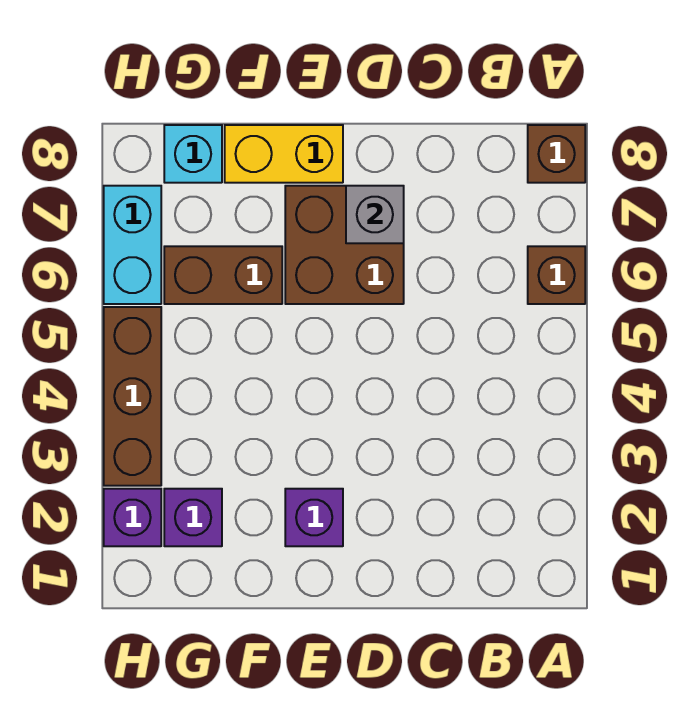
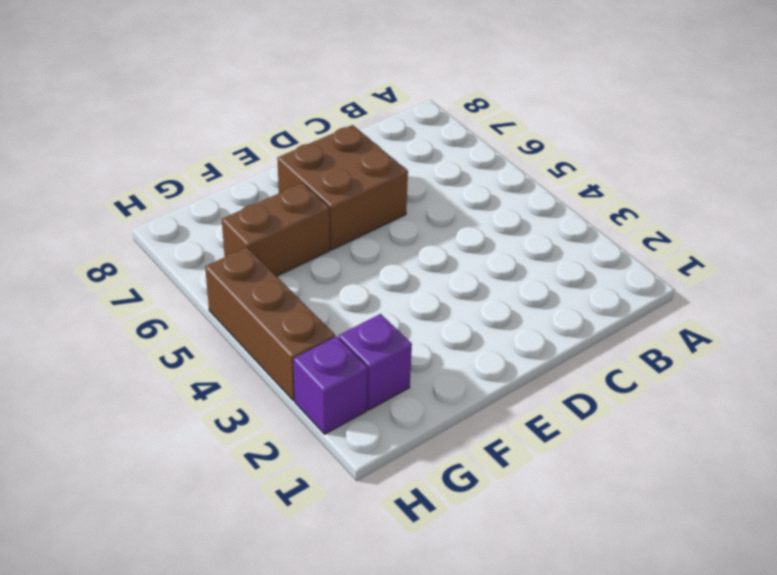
none -> brown 1x1 brick [528,246,585,304]
none -> brown 1x1 brick [528,125,585,183]
none -> purple 1x1 brick [285,489,343,546]

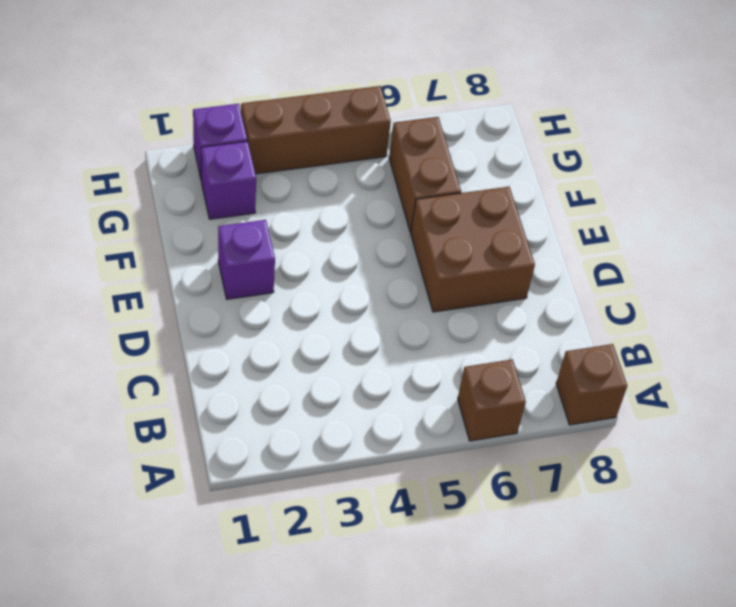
none -> yellow 1x2 brick [225,125,343,183]
none -> cyan 1x1 brick [164,125,222,183]
none -> cyan 1x2 brick [104,186,161,304]

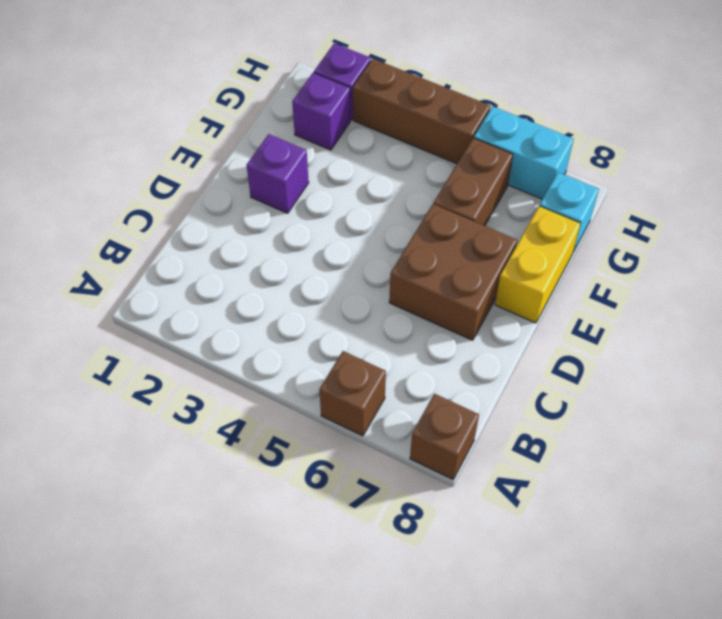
none -> grey 1x1 brick [346,186,404,243]

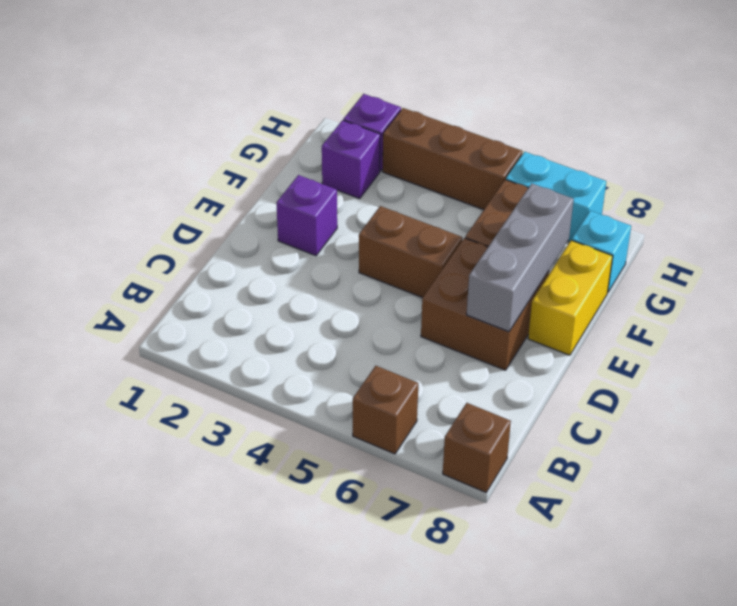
grey 1x3 brick [467,184,574,332] -> grey 1x1 brick [346,186,404,243]
brown 1x2 brick [359,206,462,298] -> none

